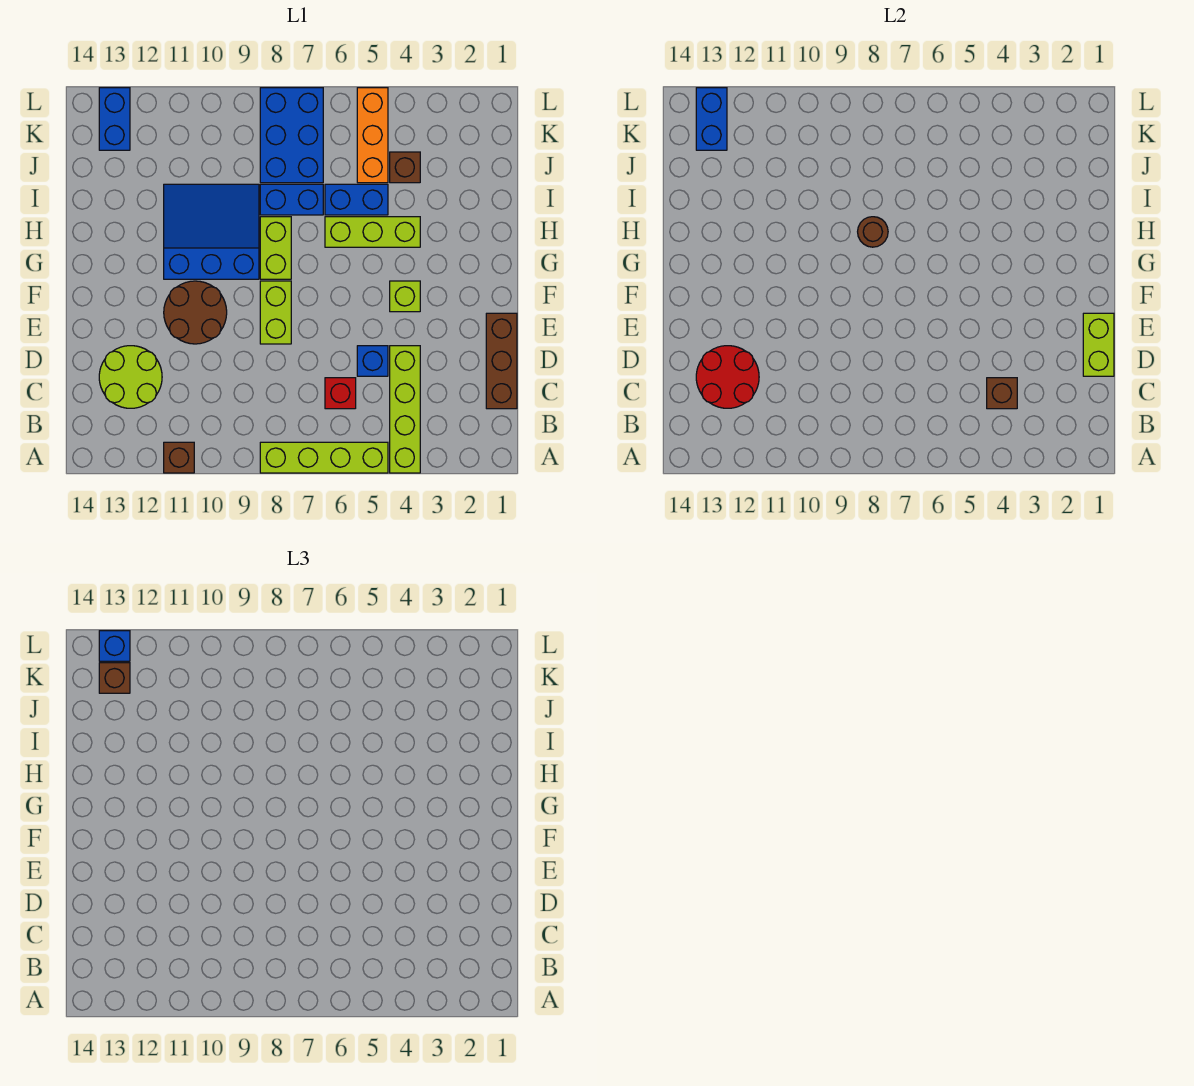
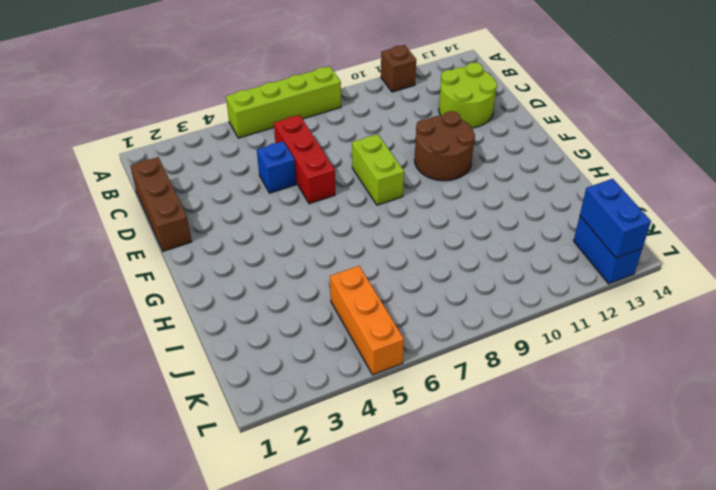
red 1x3 brick [274,115,335,204] -> red 1x1 brick [325,378,356,409]
none -> lime 1x4 brick [390,346,420,473]
none -> lime 1x1 brick [390,281,420,312]
none -> lime 1x2 brick [260,217,291,279]

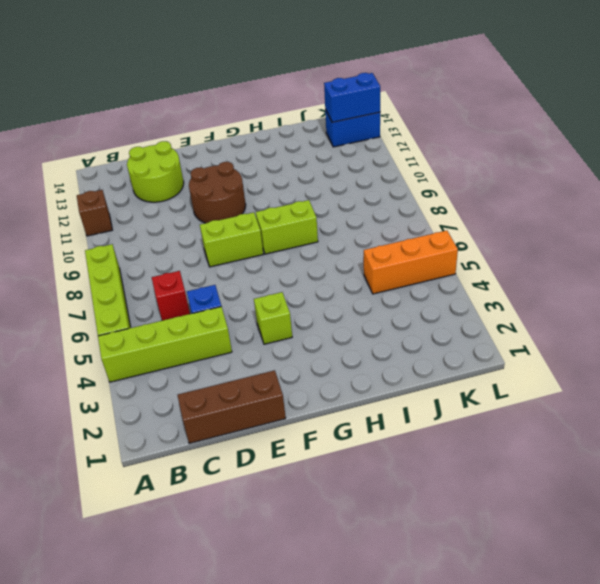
none -> blue 3x3 slope [164,184,259,279]
none -> lime 1x3 brick [325,217,420,247]
none -> blue 1x2 brick [325,184,388,215]

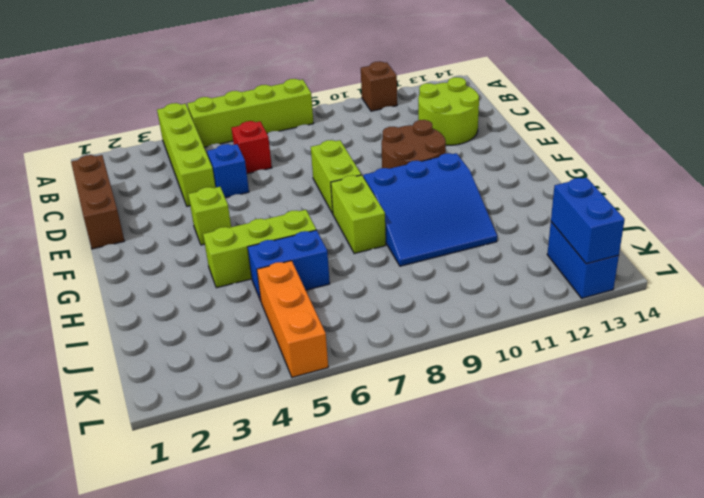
none -> blue 1x2 brick [260,184,323,215]
none -> brown 1x1 brick [390,152,420,183]
none -> blue 2x3 brick [260,88,323,183]

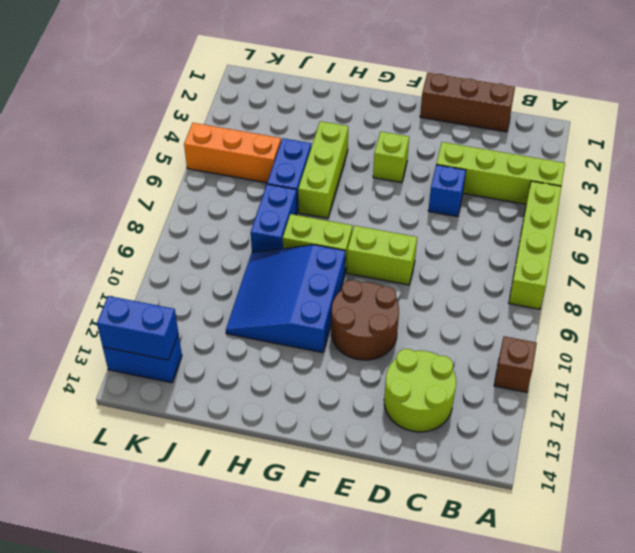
none -> red 1x1 brick [325,378,356,409]
none -> brown 1x1 brick [390,152,420,183]
none -> blue 2x3 brick [260,88,323,183]

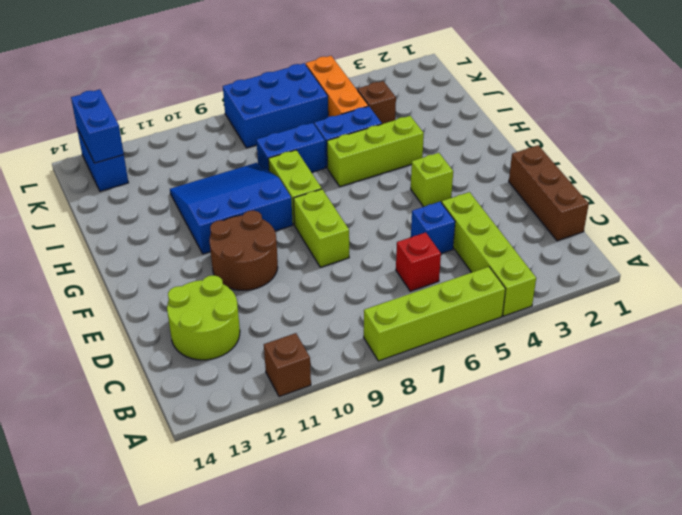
blue 2x3 brick [223,63,328,148] -> blue 2x3 brick turned to [260,88,323,183]
none -> brown 1x1 brick [987,378,1017,409]
none -> red 2x2 round brick [696,346,759,408]
none -> lime 1x2 brick [1083,313,1114,376]

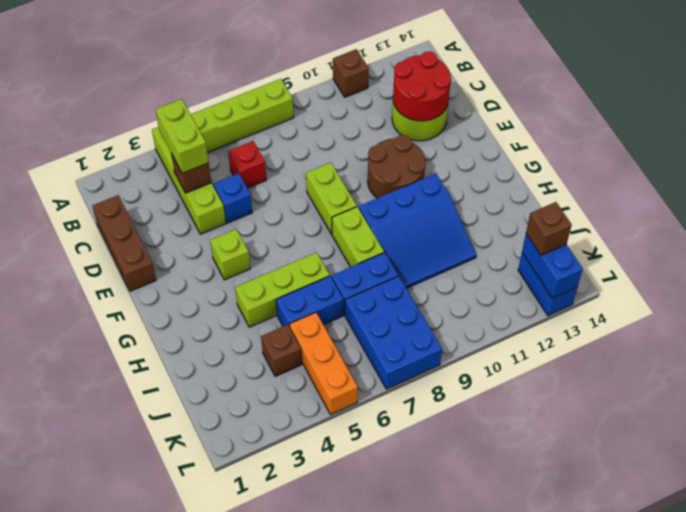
lime 1x2 brick [155,99,209,173] -> lime 1x2 brick moved to [1083,313,1114,376]
none -> brown 1x1 round brick [858,217,888,247]
none -> blue 1x1 brick [99,631,130,661]

